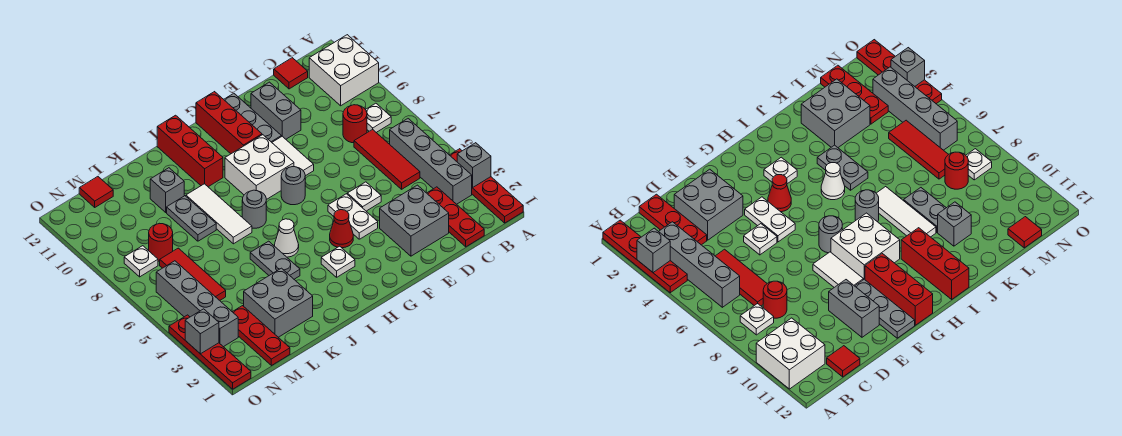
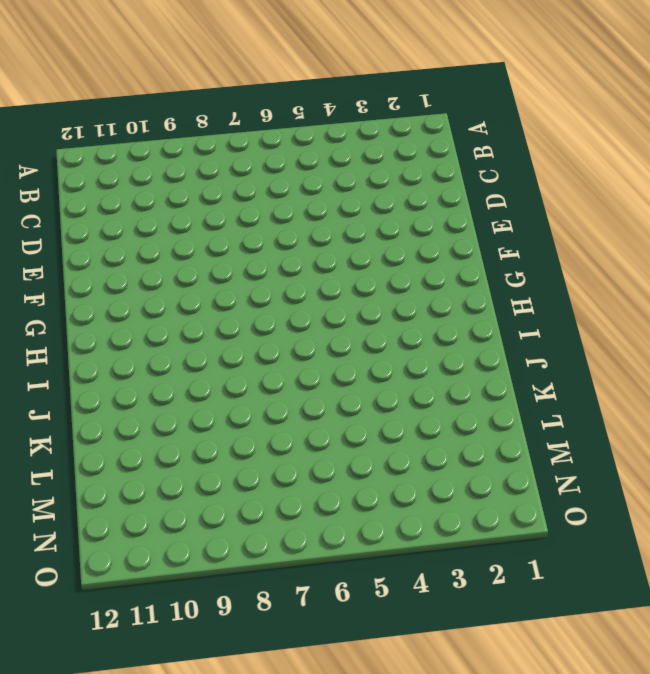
none -> red 1x4 plate [450,149,523,223]
none -> white 2x2 brick [309,35,379,106]
none -> grey 1x4 brick [390,119,472,204]
none -> white 1x1 plate [366,103,391,133]

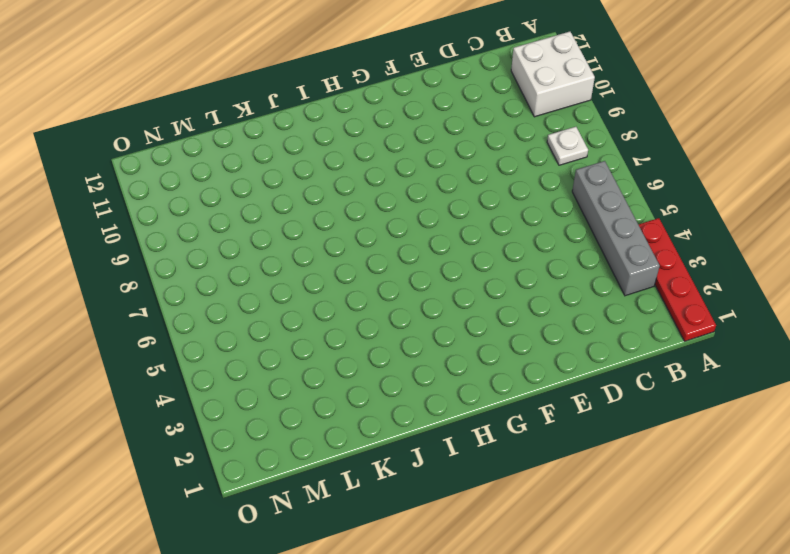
none -> red 1x3 plate [427,187,484,247]
none -> red 1x3 tile [354,129,420,189]
none -> red 1x1 round brick [343,105,367,143]
none -> red 1x1 tile [274,58,308,89]

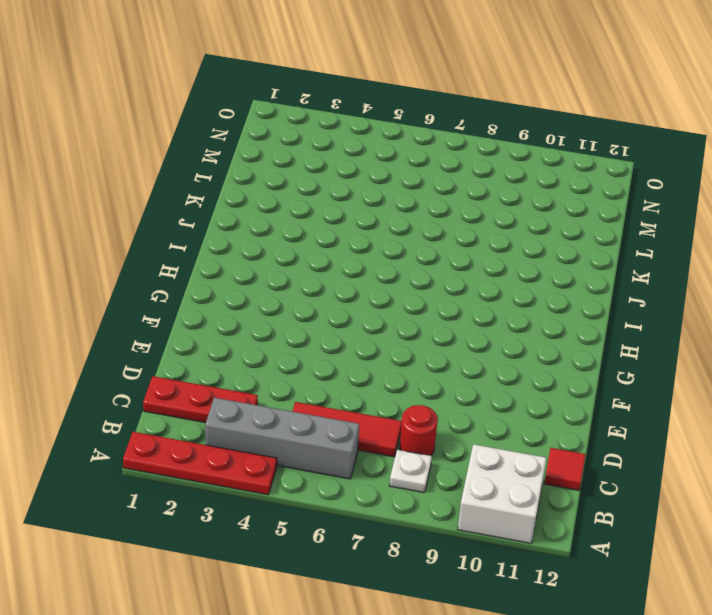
none -> grey 2x2 brick [380,185,449,256]
none -> white 1x1 plate [347,182,381,211]
none -> grey 1x2 brick [251,82,301,139]
none -> white 1x2 plate [328,194,378,239]

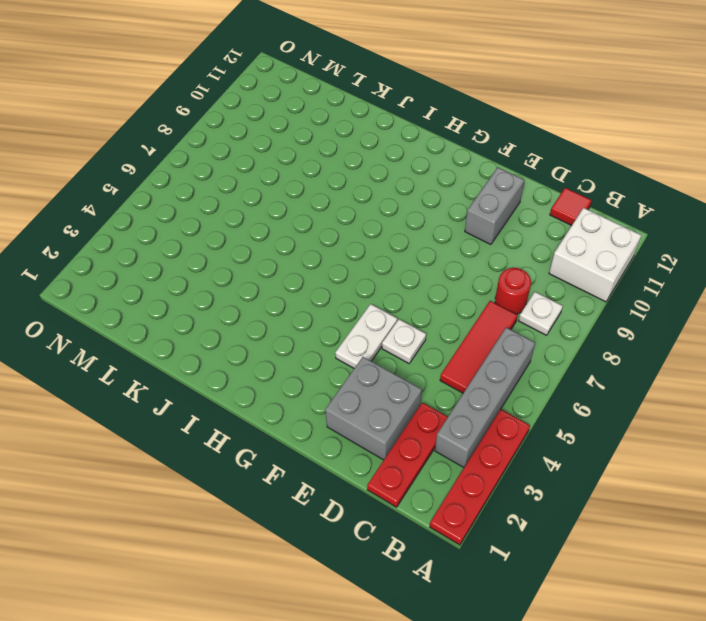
none -> white 1x2 tile [272,136,314,176]
none -> grey 1x3 plate [224,93,281,142]
none -> red 1x1 cone [330,210,353,248]
none -> grey 1x1 round brick [281,167,305,205]

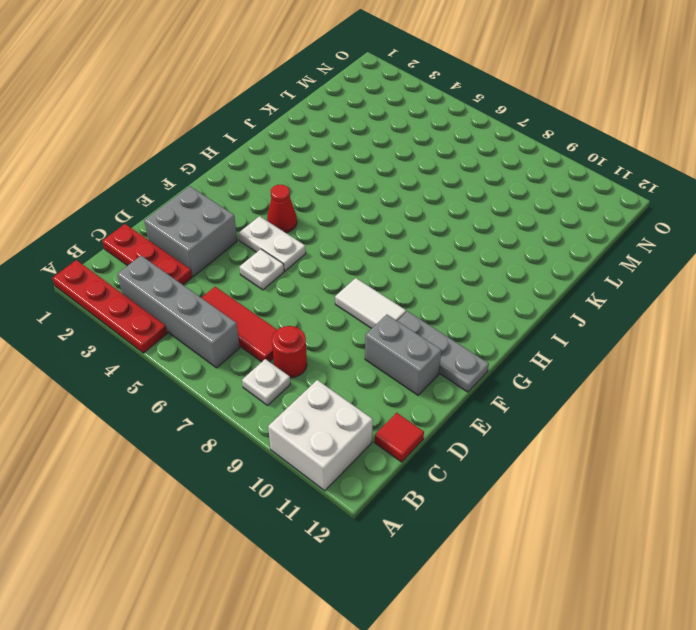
none -> grey 1x1 round brick [281,167,305,205]
none -> white 2x2 brick [225,135,294,200]
none -> red 1x3 brick [196,92,262,154]
none -> white 1x1 plate [321,246,355,277]

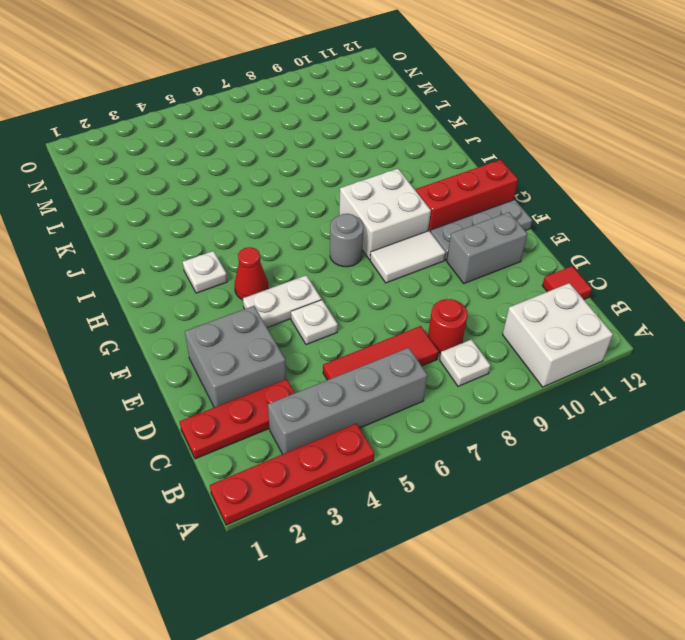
none -> white 1x1 cone [275,219,299,257]
none -> grey 1x1 round brick [242,190,266,228]
none -> red 1x3 brick [157,115,223,187]
none -> grey 1x2 plate [250,241,300,279]

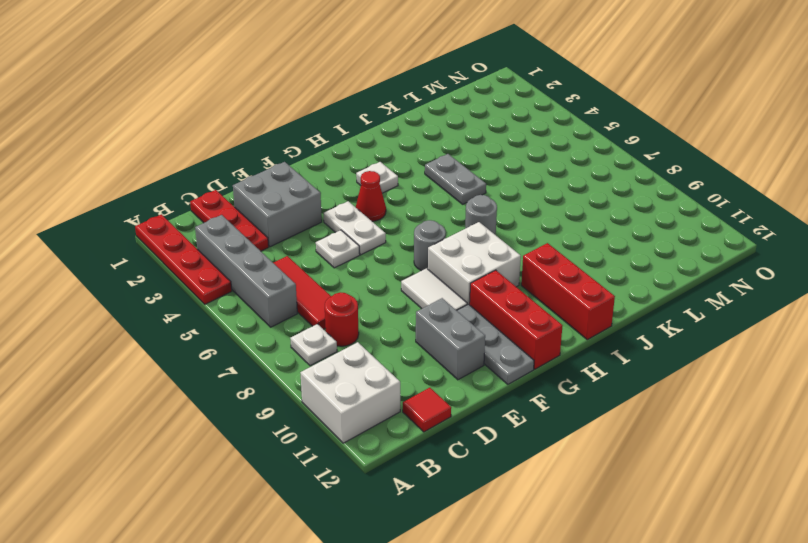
none -> white 1x1 cone [275,219,299,257]
none -> white 1x3 tile [186,184,252,244]
none -> grey 2x2 brick [244,268,313,337]
none -> grey 1x2 plate [167,196,216,241]

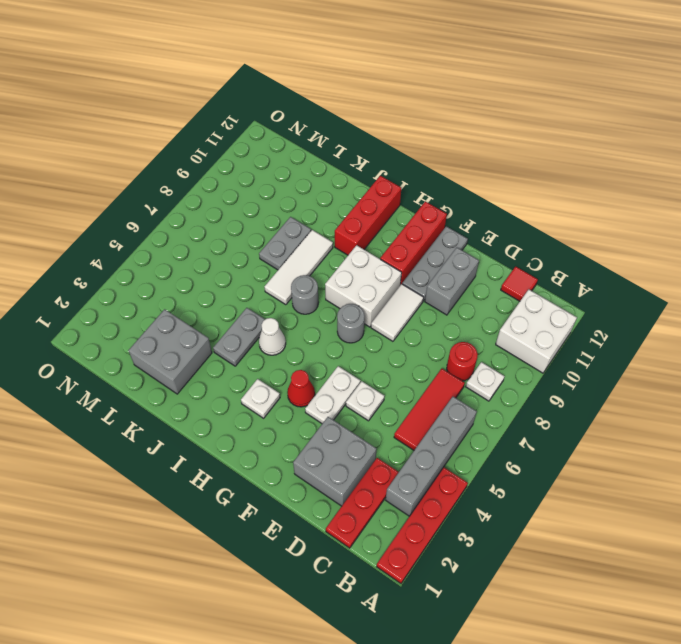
none -> grey 1x1 brick [150,168,184,212]
none -> red 1x3 plate [233,306,290,366]
none -> red 1x3 tile [160,248,226,300]
none -> red 1x1 round brick [149,223,173,261]

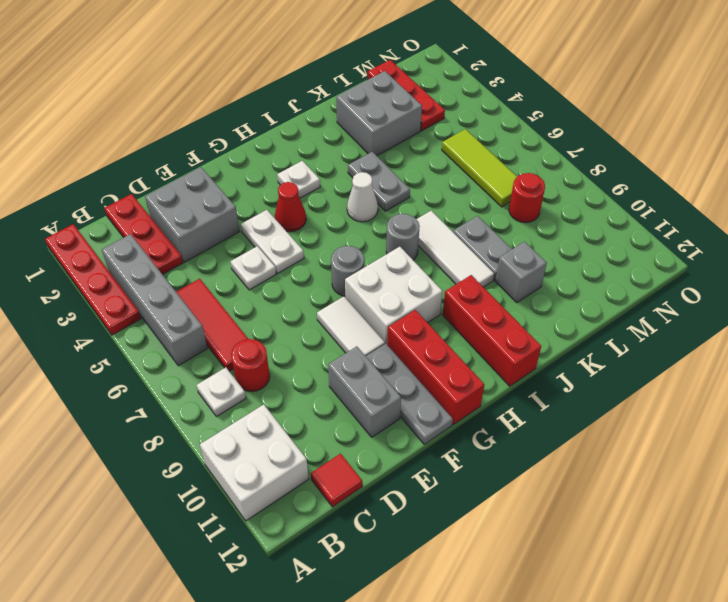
lime 1x3 tile [442,129,517,207] -> red 1x3 tile [160,248,226,300]
none -> red 1x1 tile [79,177,113,207]
none -> grey 1x4 brick [156,261,238,347]
none -> white 1x1 plate [124,246,158,277]
none -> red 1x4 plate [169,315,251,389]

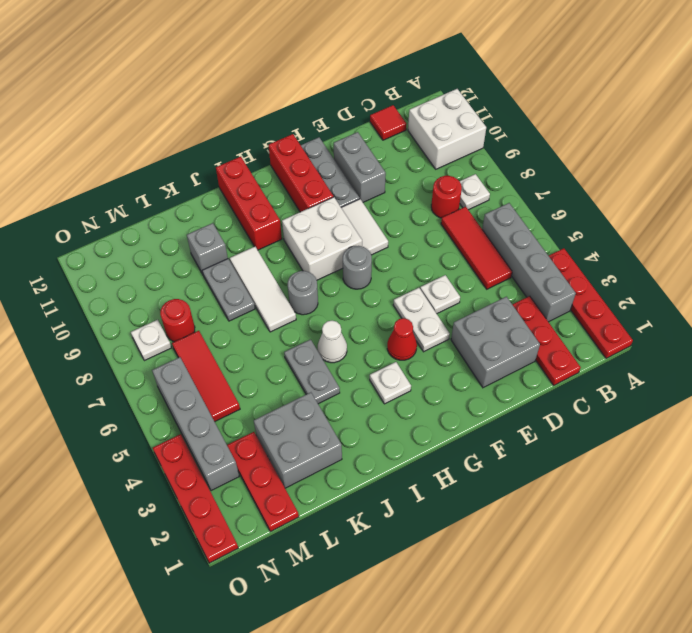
none -> red 1x1 tile [79,177,113,207]
none -> grey 1x1 brick [457,143,491,188]
none -> grey 1x1 brick [185,309,219,354]

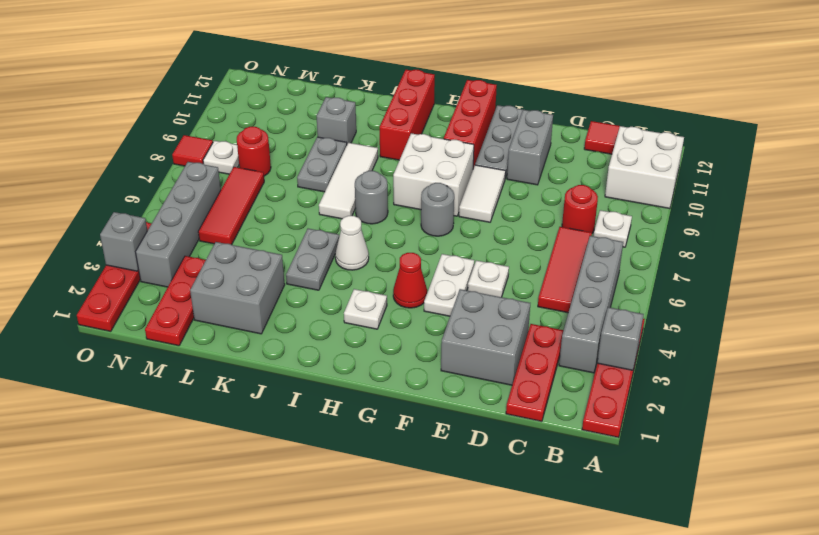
red 1x1 tile [172,135,213,166] -> red 1x1 tile moved to [79,177,113,207]

